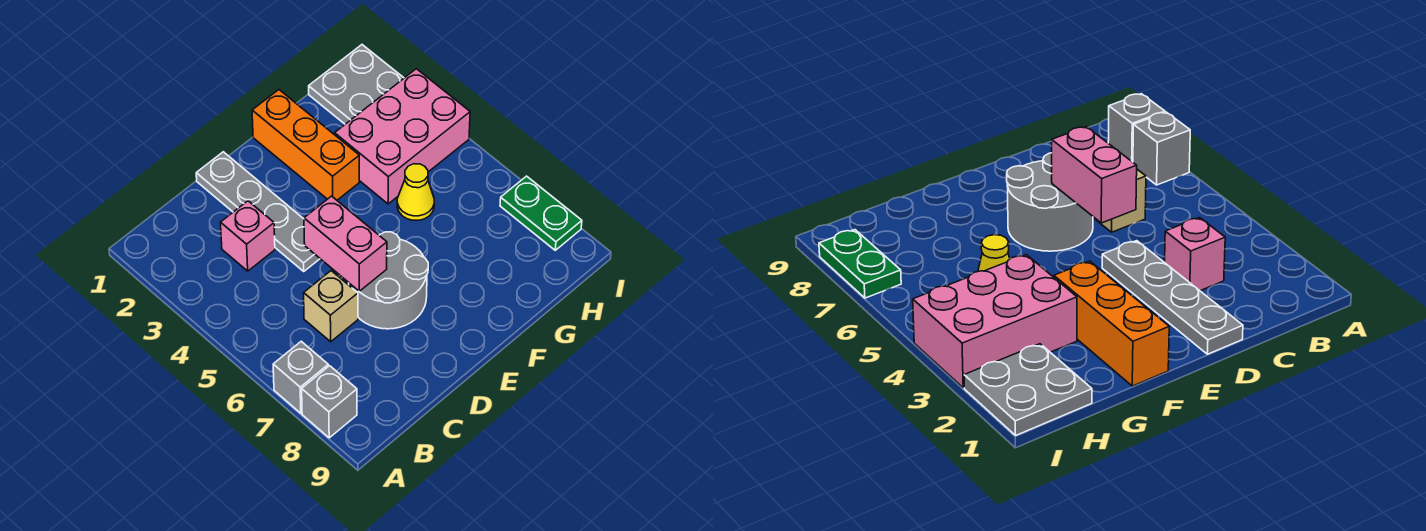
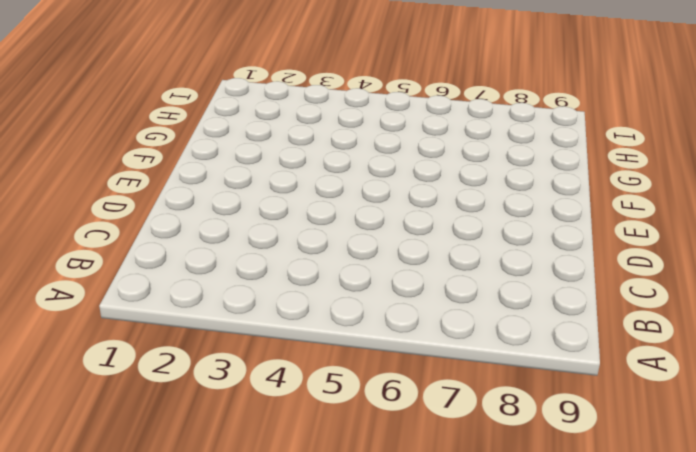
none -> grey 1x1 brick [273,341,328,413]
none -> grey 1x1 brick [302,366,357,438]
none -> pink 1x1 brick [221,201,275,271]

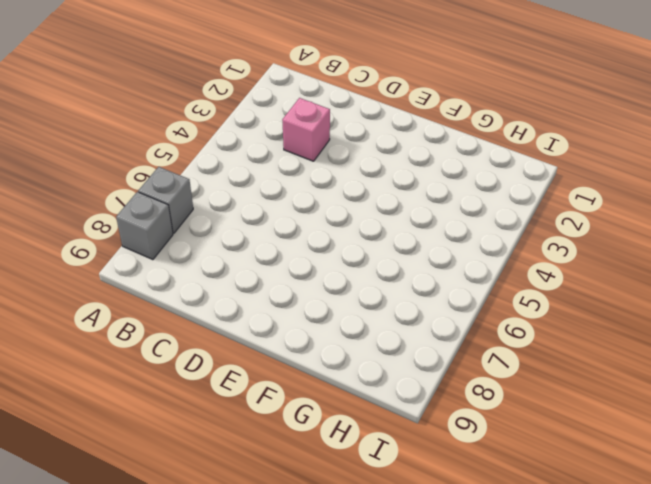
none -> tan 1x1 brick [304,271,358,342]
none -> grey 1x4 plate [196,152,320,271]
none -> grey 2x2 round brick [349,232,428,329]

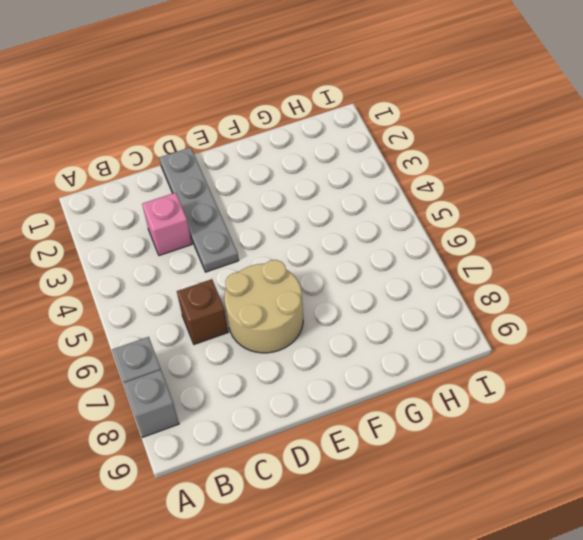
brown 1x1 brick [177,279,228,345] -> tan 1x1 brick [304,271,358,342]
tan 2x2 round brick [224,260,303,353] -> grey 2x2 round brick [349,232,428,329]
none -> orange 1x3 brick [252,90,359,200]
none -> pink 2x3 brick [335,69,470,204]
none -> yellow 1x1 cone [397,164,434,220]

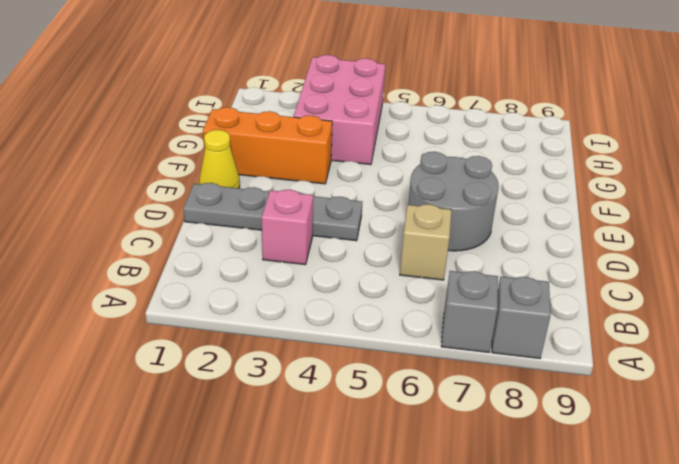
yellow 1x1 cone [199,130,240,188] -> yellow 1x1 cone moved to [397,164,434,220]
none -> grey 2x2 plate [309,45,404,124]
none -> green 1x2 plate [500,176,582,250]
none -> pink 1x2 brick [304,196,387,291]

